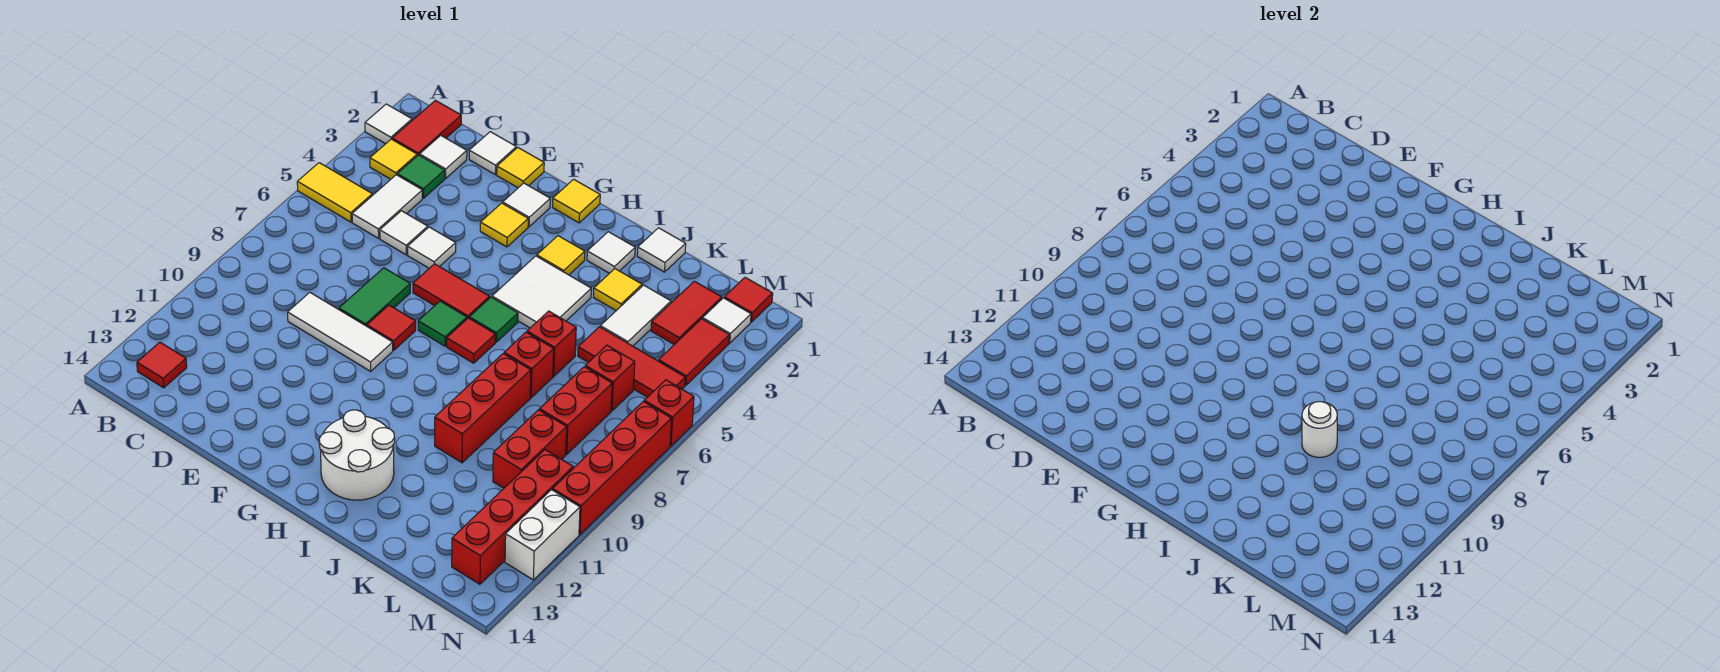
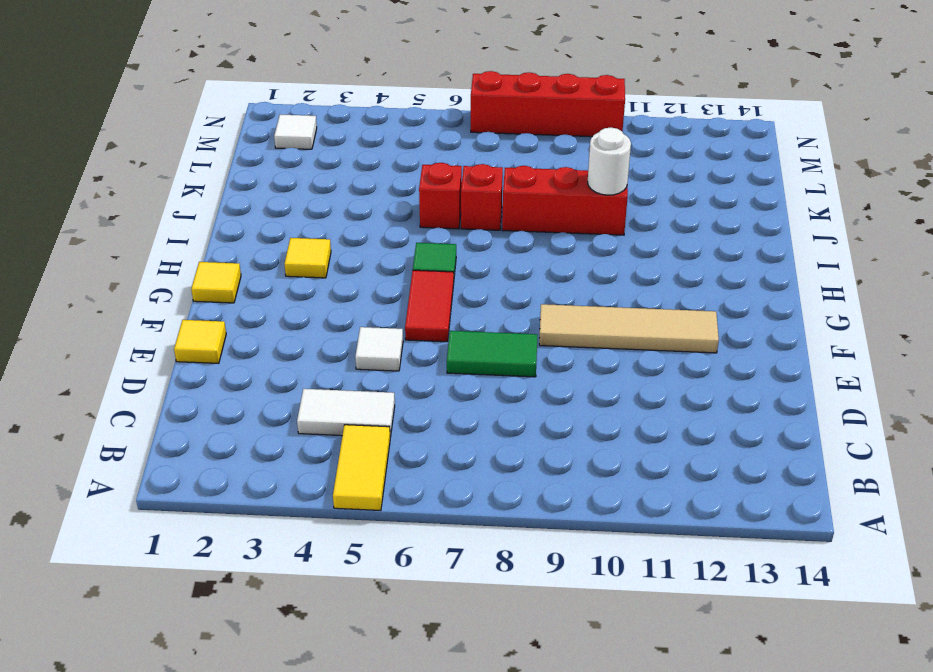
tan 1x4 tile [539,304,719,353] -> white 1x3 tile [288,292,393,371]
none -> white 1x1 tile [365,104,412,144]
none -> red 1x2 tile [392,100,461,156]
none -> yellow 1x1 tile [370,139,417,179]
none -> red 1x1 tile [137,342,187,388]

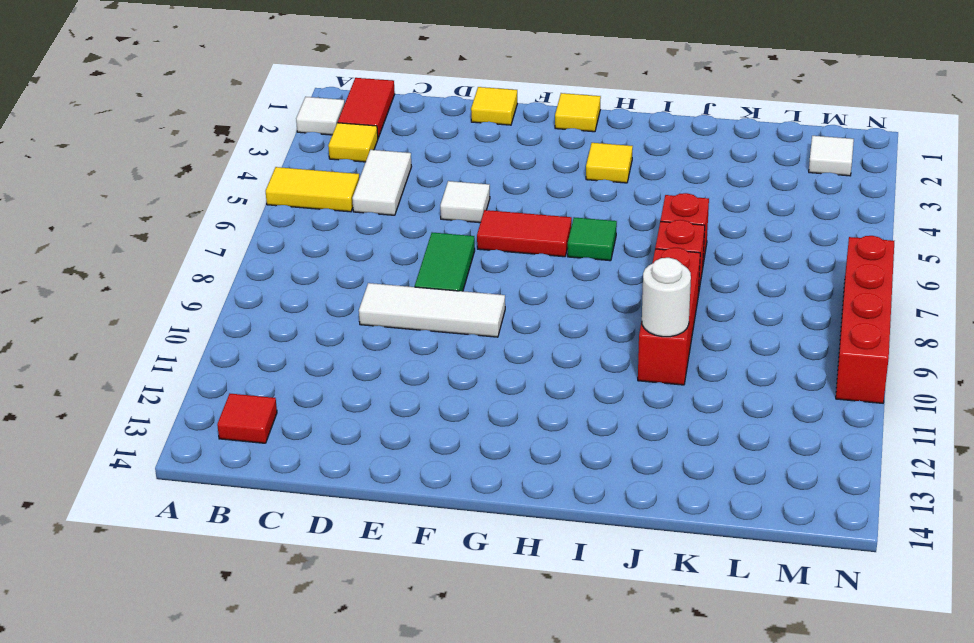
none -> white 1x1 tile [420,135,467,178]
none -> green 1x1 tile [397,155,445,198]
none -> white 1x1 tile [469,132,516,175]
none -> white 1x1 tile [380,211,428,255]

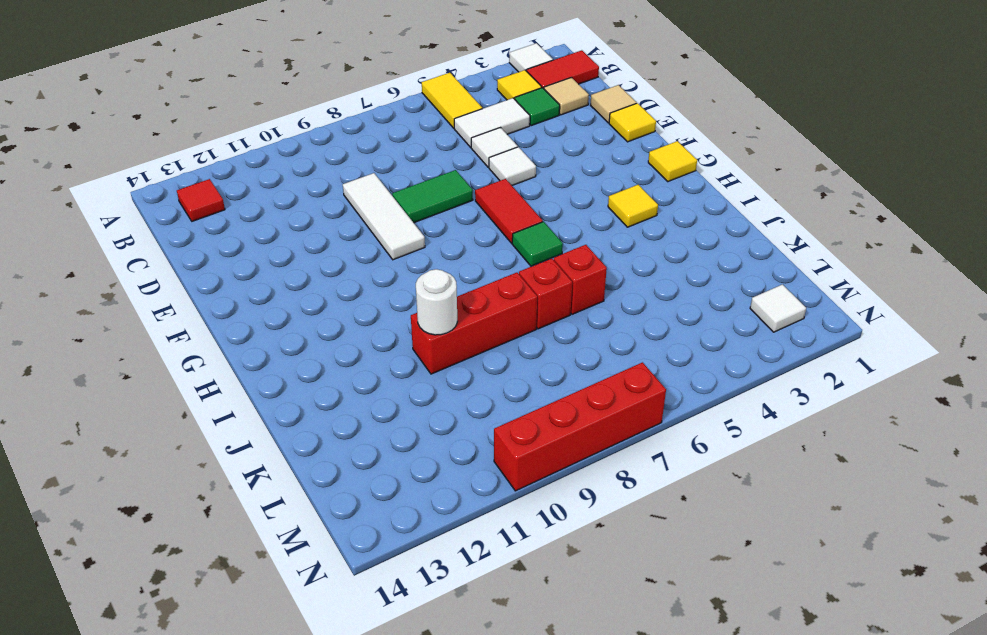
tan 1x1 tile [544,77,589,115] -> white 1x1 tile [420,135,467,178]
tan 1x1 tile [590,85,637,123] -> white 1x1 tile [469,132,516,175]
none -> white 1x1 tile [503,183,550,227]
none -> yellow 1x1 tile [480,203,528,247]
none -> red 1x1 tile [367,305,416,350]
none -> green 1x1 tile [418,301,467,346]

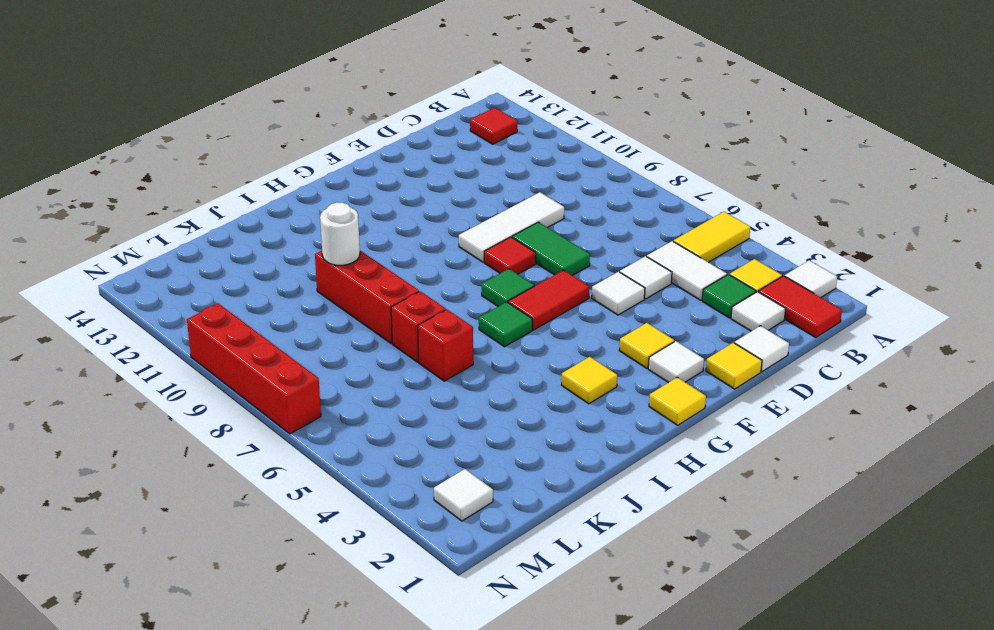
none -> white 2x2 tile [492,256,591,328]
none -> red 1x1 tile [447,318,495,363]
none -> white 2x2 round brick [319,410,395,500]
none -> white 1x1 tile [587,232,635,273]

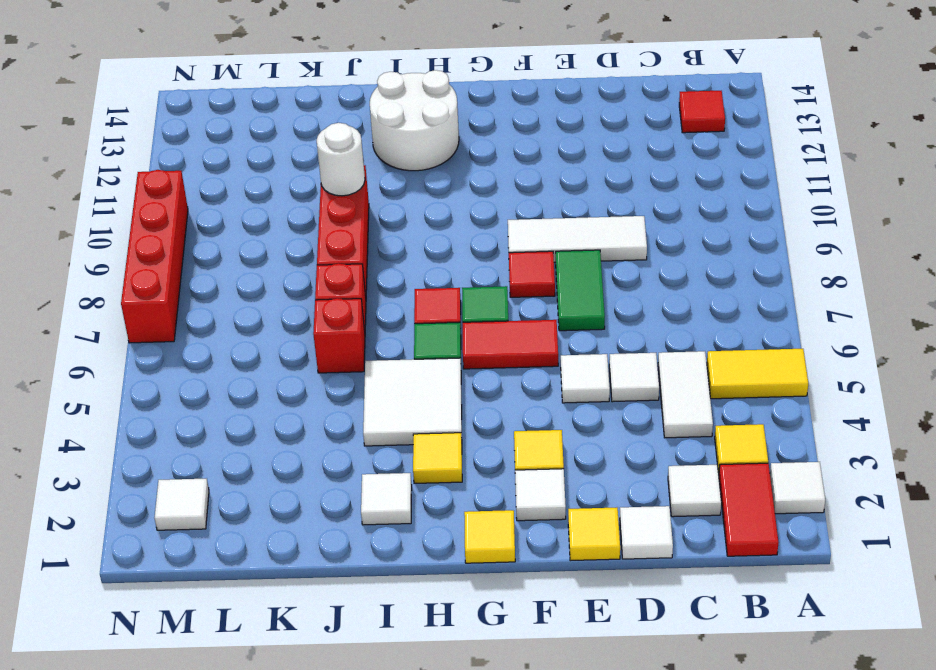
none -> green 1x1 tile [397,155,445,198]
none -> white 1x1 tile [637,228,686,272]
none -> yellow 1x1 tile [594,269,642,311]
none -> white 1x2 tile [600,285,671,346]

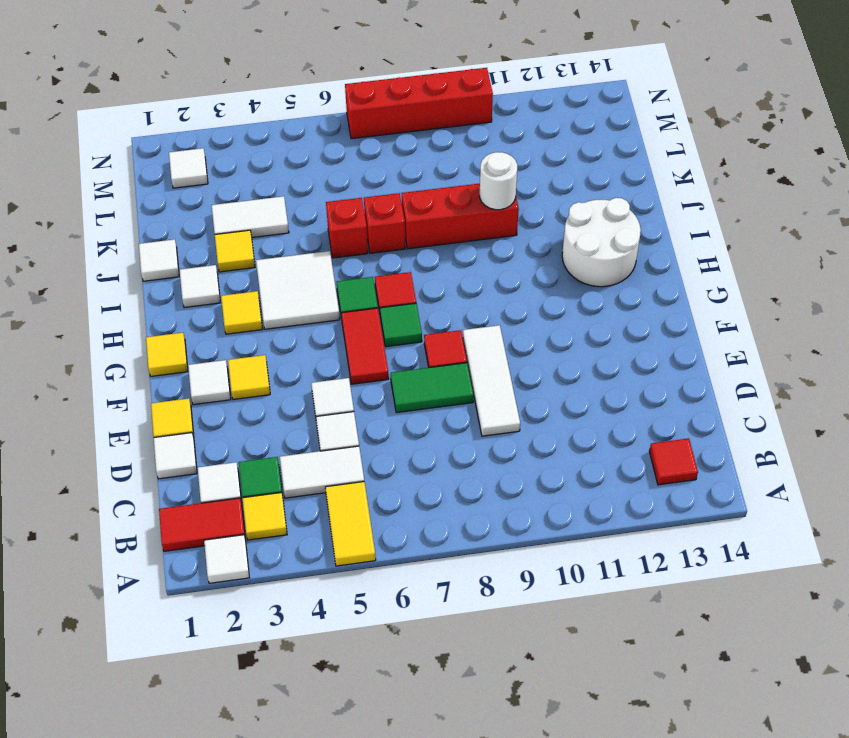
none -> red 1x3 tile [578,327,685,397]
none -> red 1x2 tile [651,281,722,345]
none -> red 1x1 brick [585,345,635,411]
none -> red 1x2 brick [540,367,612,454]

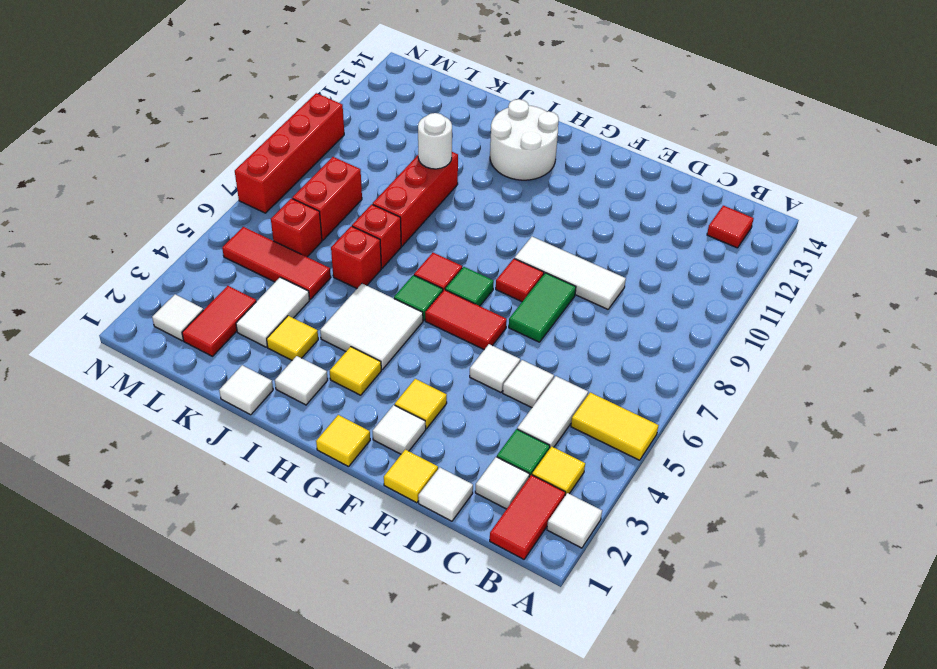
none -> red 1x2 brick [493,410,567,488]
none -> red 1x1 tile [724,277,773,322]
none -> red 1x2 tile [659,319,729,385]
none -> red 1x4 brick [452,450,573,584]

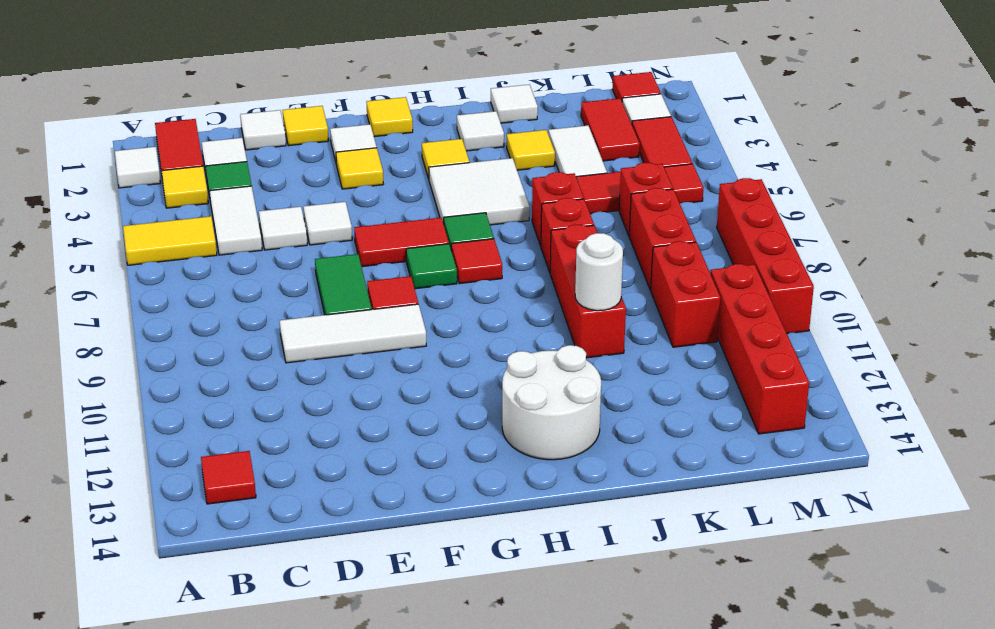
none -> red 1x1 brick [644,380,694,446]
none -> white 1x2 brick [505,490,580,580]

